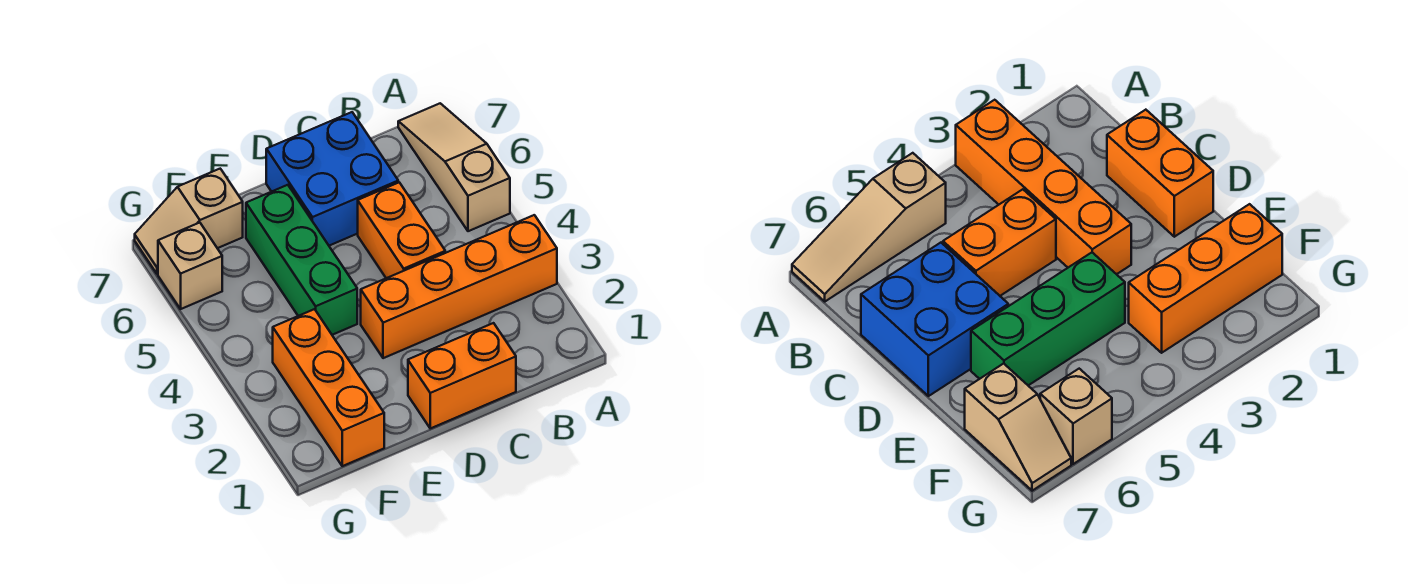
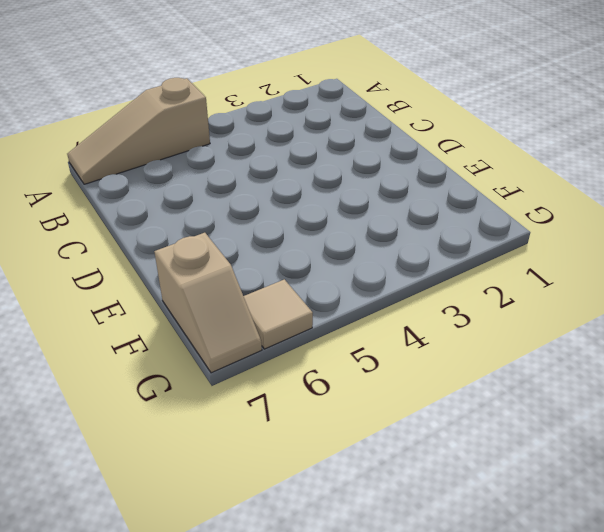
tan 1x1 tile [244,279,313,349] -> tan 1x1 brick [158,223,222,309]
none -> orange 1x4 brick [361,215,557,358]
none -> orange 1x2 brick [408,323,516,428]

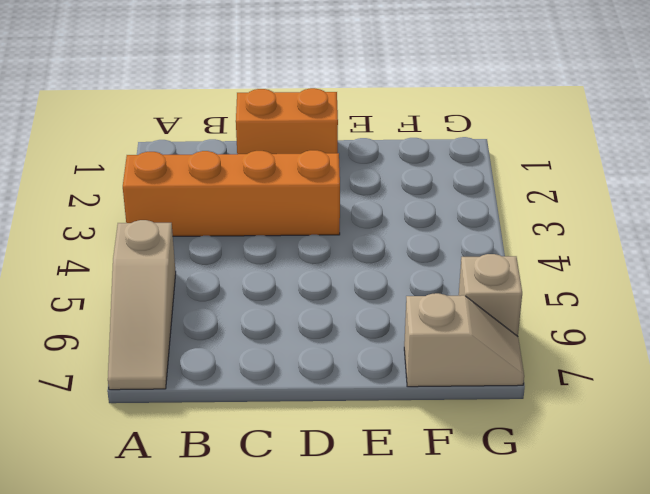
none -> orange 1x2 brick [358,182,445,278]
none -> blue 2x2 brick [266,112,398,246]

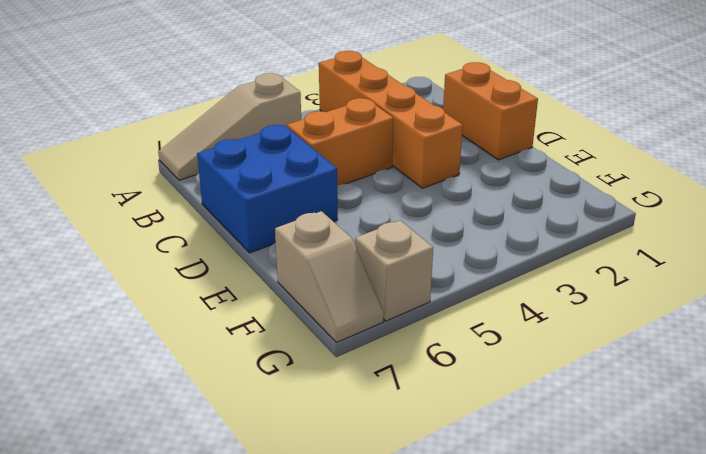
none -> green 1x3 brick [246,185,357,335]
none -> orange 1x3 brick [273,309,384,466]

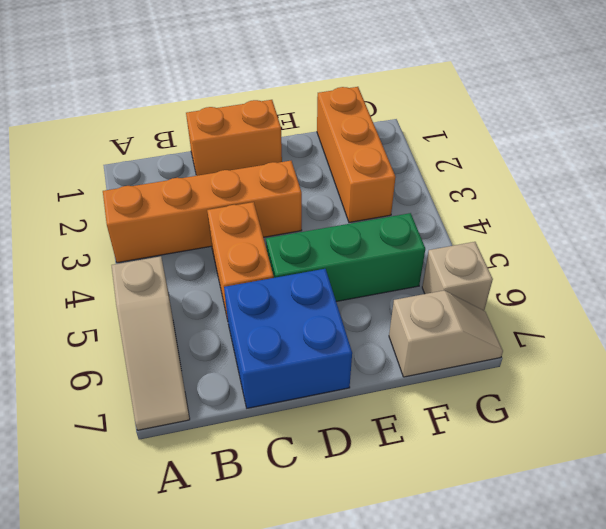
green 1x3 brick [266,213,425,302] -> green 1x3 brick turned to [246,185,357,335]

